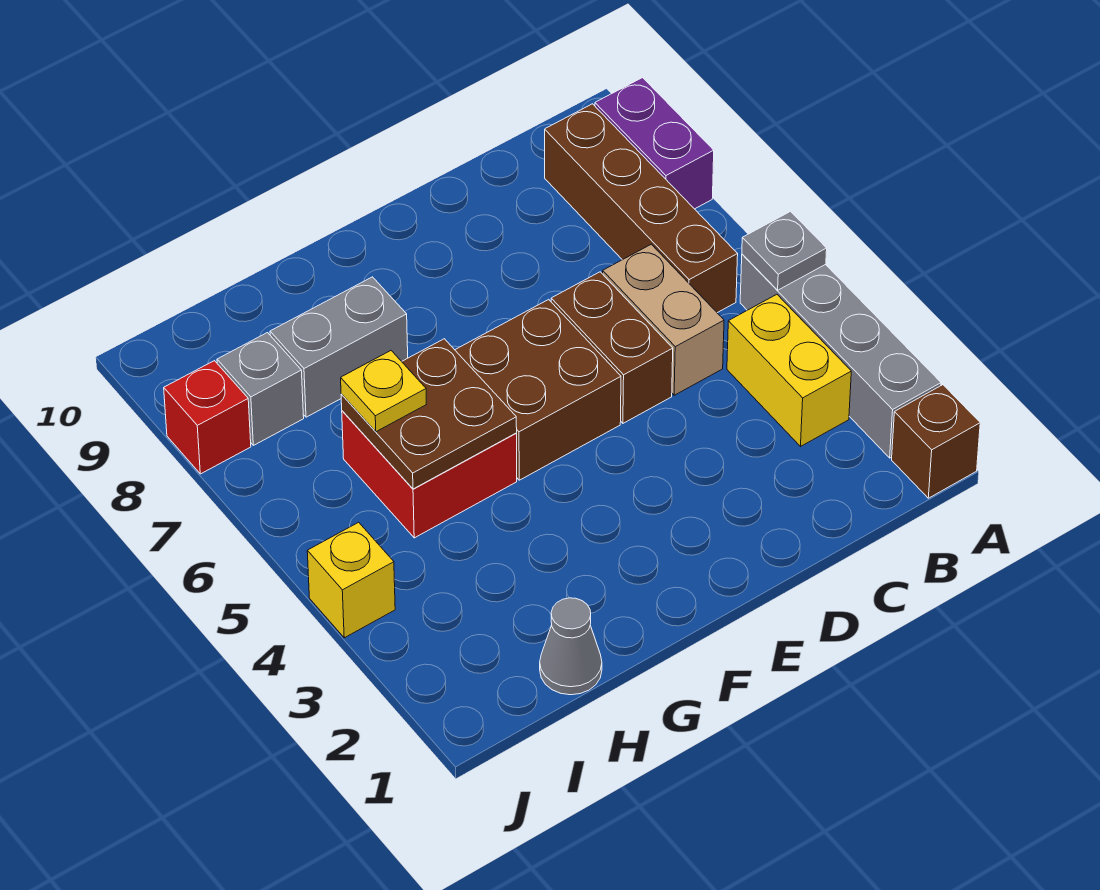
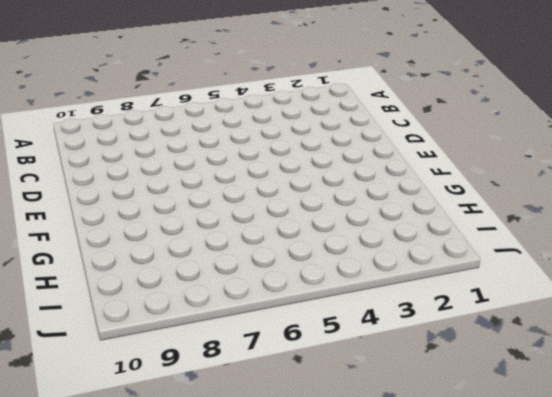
none -> brown 1x1 brick [892,385,980,498]
none -> grey 1x4 brick [740,254,941,458]
none -> purple 1x2 brick [595,78,714,209]

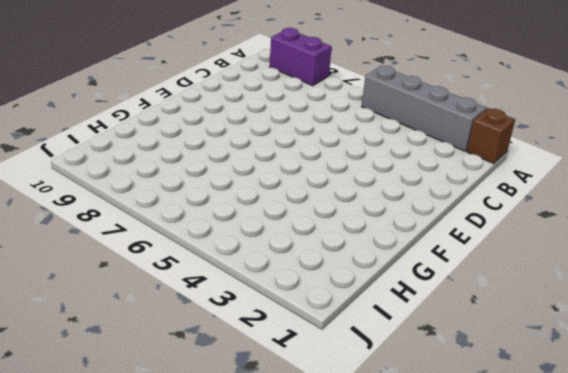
none -> yellow 1x2 brick [727,294,851,446]
none -> brown 1x4 brick [545,104,738,313]
none -> tan 1x2 brick [603,244,724,395]

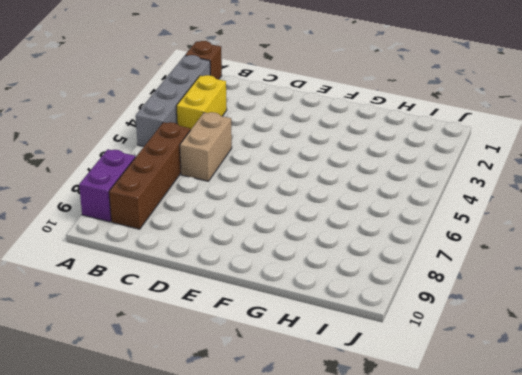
none -> brown 1x2 brick [551,272,673,423]
none -> brown 2x2 brick [455,299,621,480]
none -> red 2x2 brick [342,411,517,538]

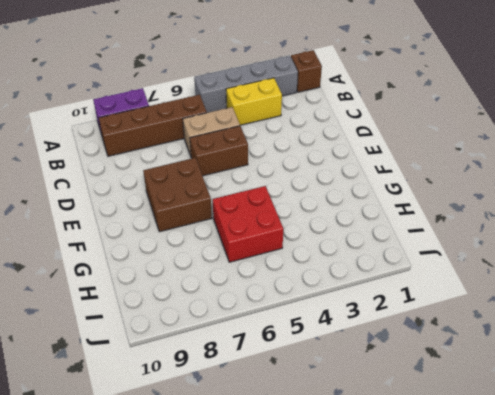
brown 2x2 brick [143,158,212,232] -> brown 2x2 brick moved to [455,299,621,480]
none -> grey 1x2 brick [270,277,408,417]
none -> grey 1x1 cone [540,598,602,695]
none -> grey 1x1 brick [217,333,304,445]

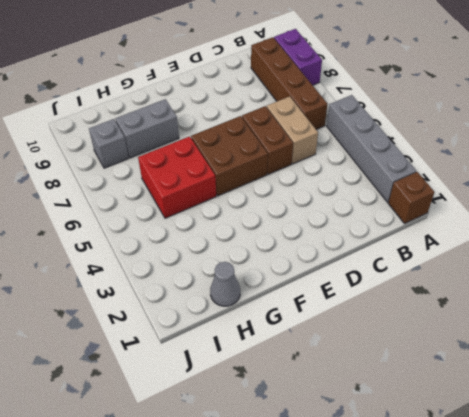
none -> yellow 1x2 brick [727,294,851,446]
none -> yellow 1x1 brick [307,522,395,638]
none -> red 1x1 brick [164,361,251,474]

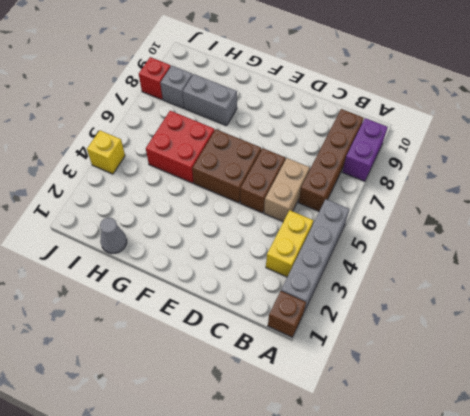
none -> grey 1x1 plate [742,212,827,290]
none -> brown 2x2 plate [341,339,517,489]
none -> yellow 1x1 plate [341,351,426,432]

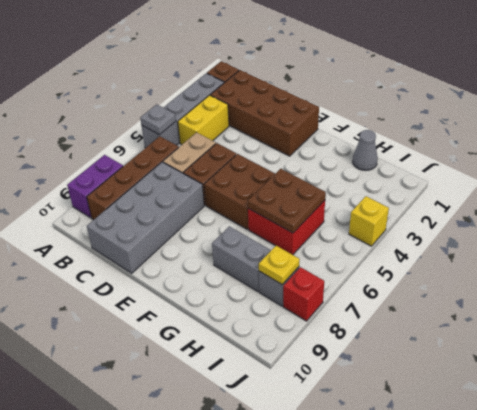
brown 2x4 brick [210,70,319,156] -> none
grey 2x4 brick [87,162,204,273] -> none
yellow 1x1 plate [259,246,300,284] -> yellow 1x1 plate moved to [341,351,426,432]

